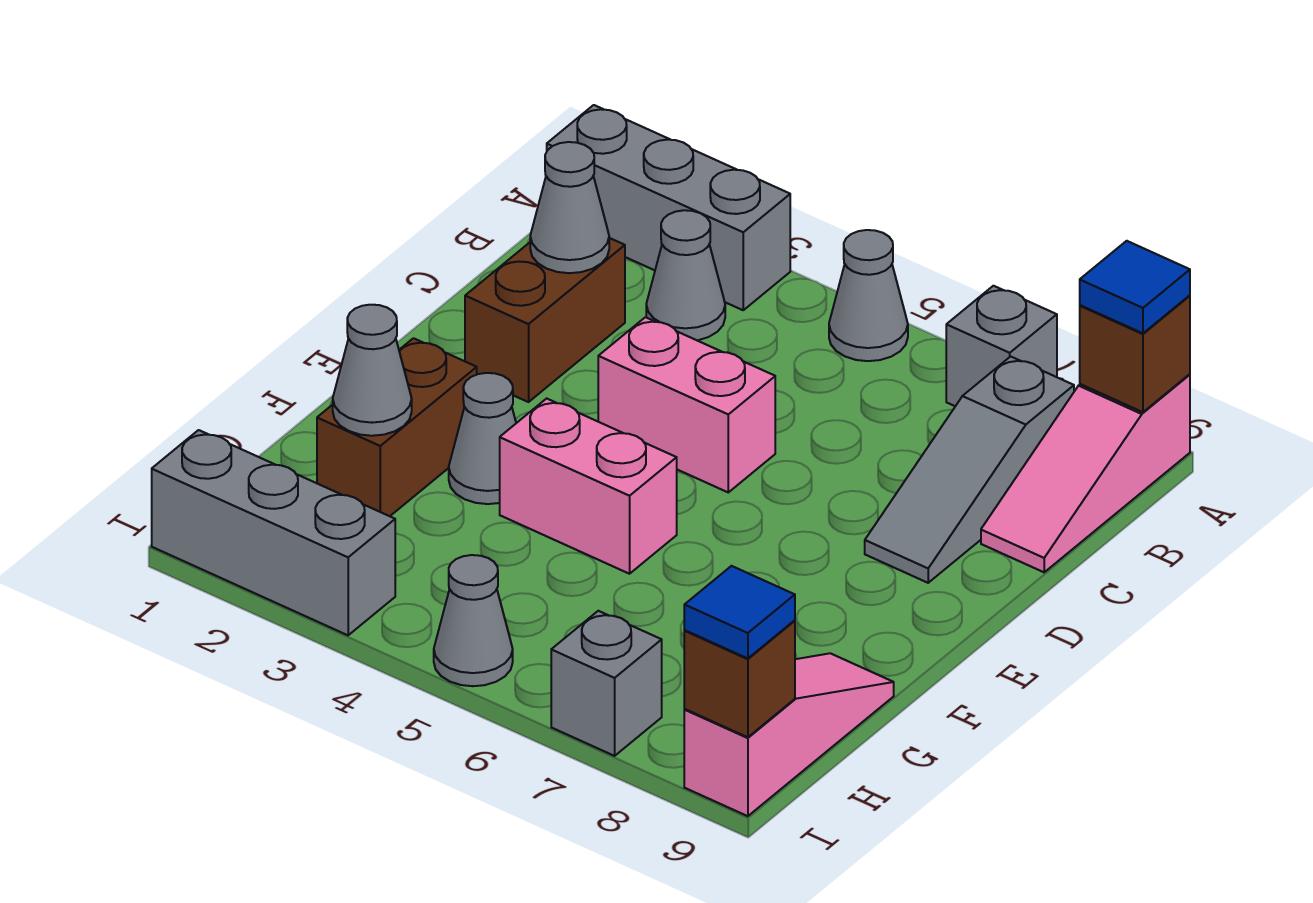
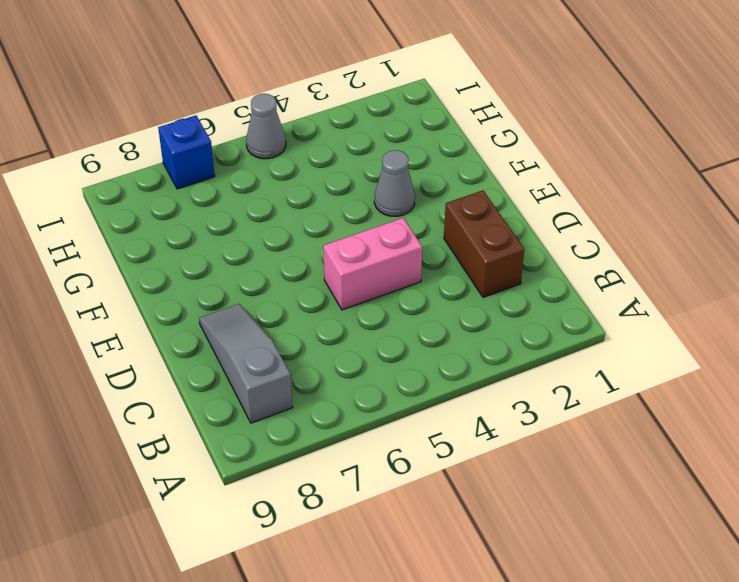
blue 1x1 brick [158,115,215,189] -> grey 1x1 brick [551,611,662,756]
none -> grey 1x3 brick [547,105,790,310]
none -> grey 1x1 cone [829,230,908,361]
none -> grey 1x1 brick [946,286,1057,406]

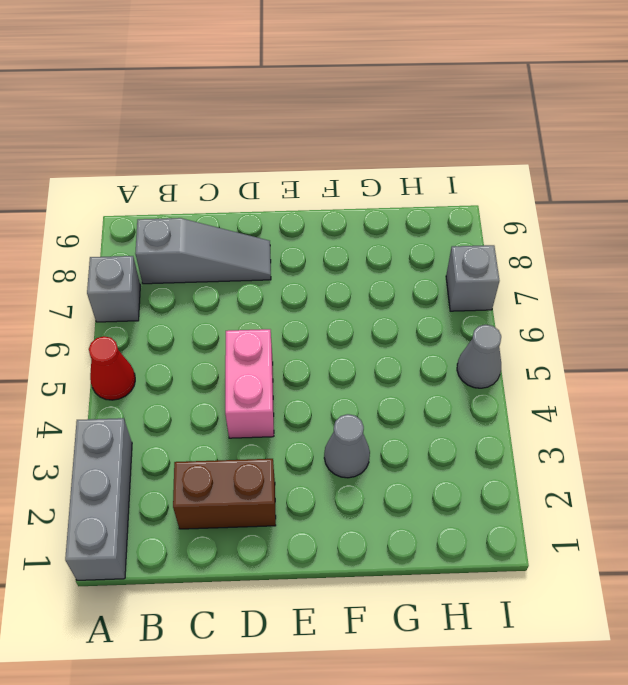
red 1x1 cone [89,336,135,400] -> grey 1x1 cone [829,230,908,361]
none -> pink 1x3 slope [981,374,1190,572]
none -> grey 1x1 cone [646,210,725,340]
none -> brown 1x2 brick [317,338,477,516]

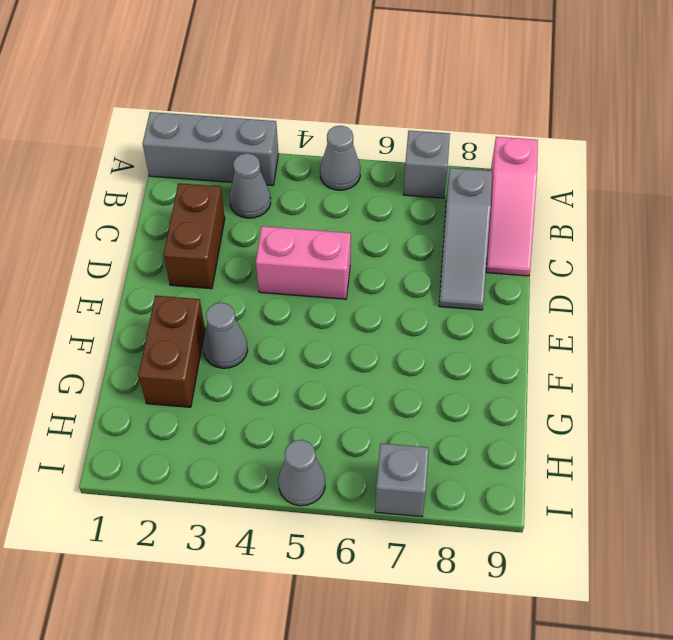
none -> pink 1x2 brick [500,398,677,574]
none -> pink 1x3 slope [684,653,894,816]
none -> grey 1x3 brick [152,430,395,635]

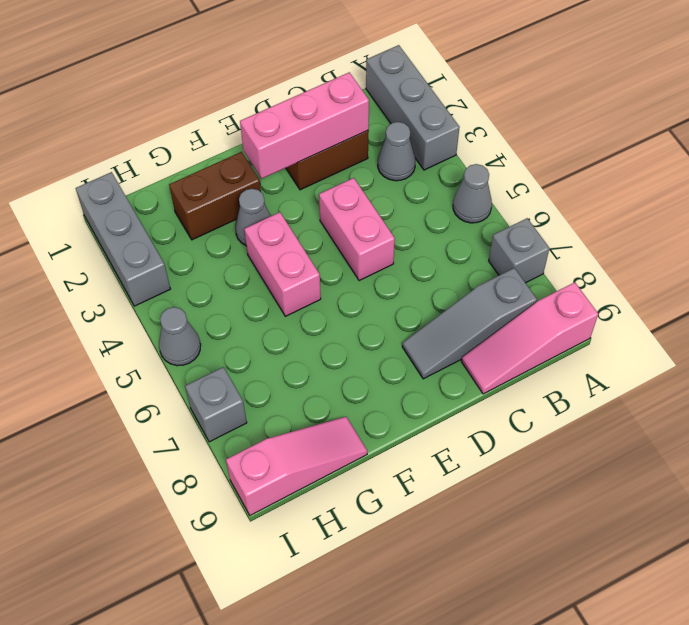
pink 1x3 brick [240,72,369,179] -> grey 1x1 cone [530,142,609,273]
none -> brown 1x1 brick [1080,295,1190,412]
none -> grey 1x1 cone [333,305,412,436]
none -> brown 1x1 brick [684,621,795,737]

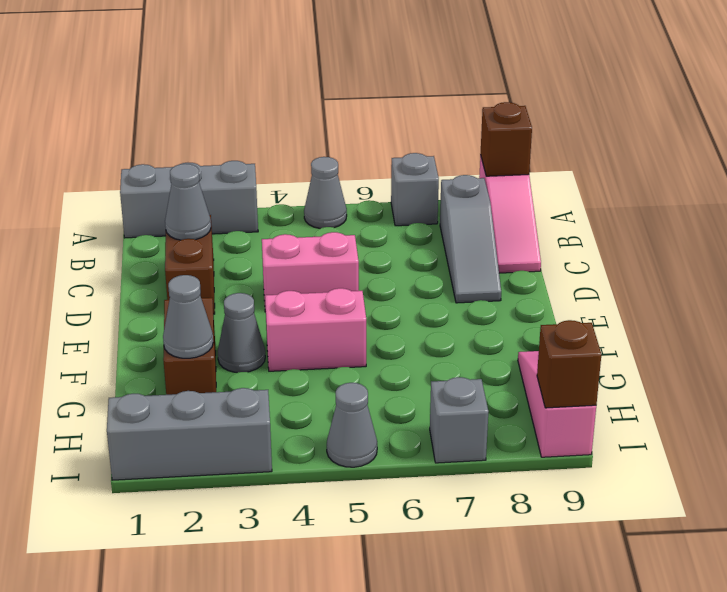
none -> grey 1x1 cone [646,210,725,340]
none -> blue 1x1 tile [1080,241,1190,333]
none -> blue 1x1 tile [684,566,795,658]

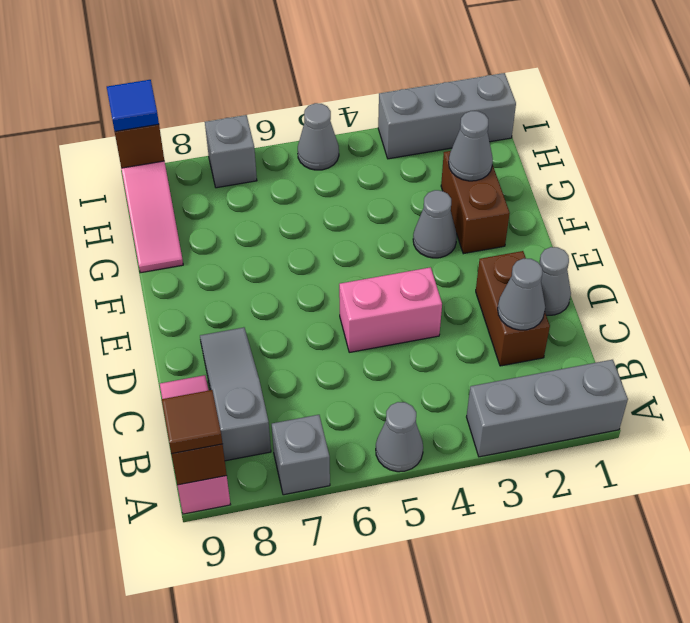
brown 1x1 tile [162,390,222,454] -> blue 1x1 tile [1080,241,1190,333]
grey 1x1 cone [540,247,571,315] -> grey 1x1 cone moved to [646,210,725,340]
none -> pink 1x2 brick [500,398,677,574]

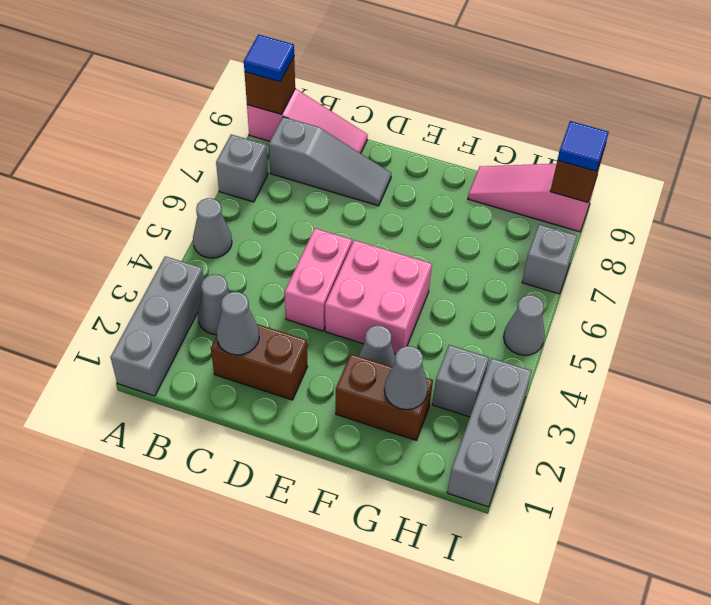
pink 2x2 brick [325,240,432,354] -> pink 1x2 brick [500,398,677,574]
grey 1x1 brick [432,345,489,417] -> none

